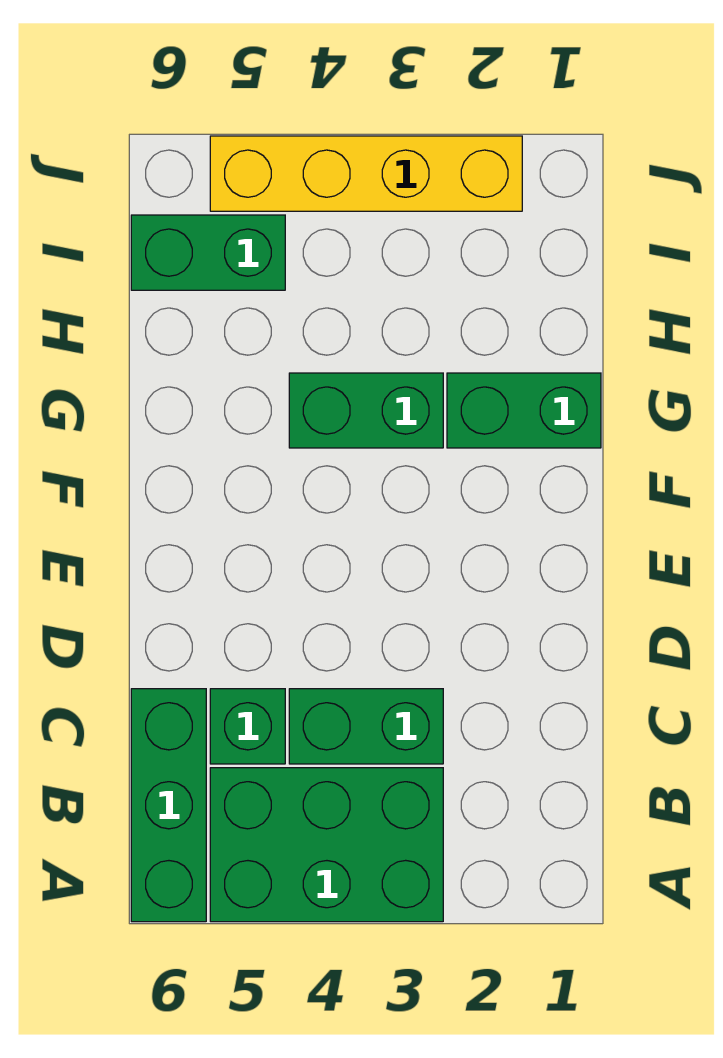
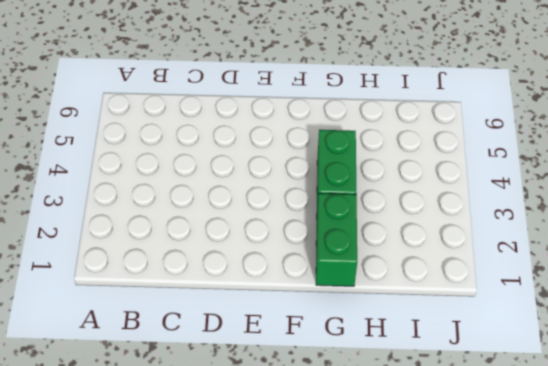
none -> green 2x3 brick [210,768,443,922]
none -> green 1x3 brick [131,689,206,922]

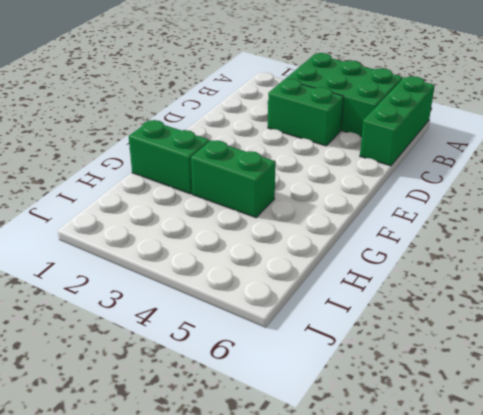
none -> green 1x1 brick [210,689,285,764]
none -> green 1x2 brick [131,215,285,290]

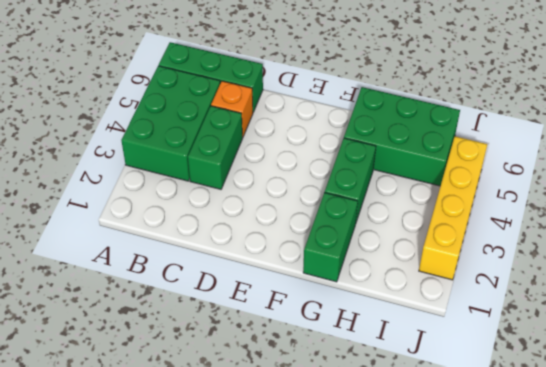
orange 1x1 brick [211,81,253,137] -> green 1x1 brick [210,689,285,764]
green 2x3 brick [344,87,460,186] -> green 1x2 brick [131,215,285,290]

